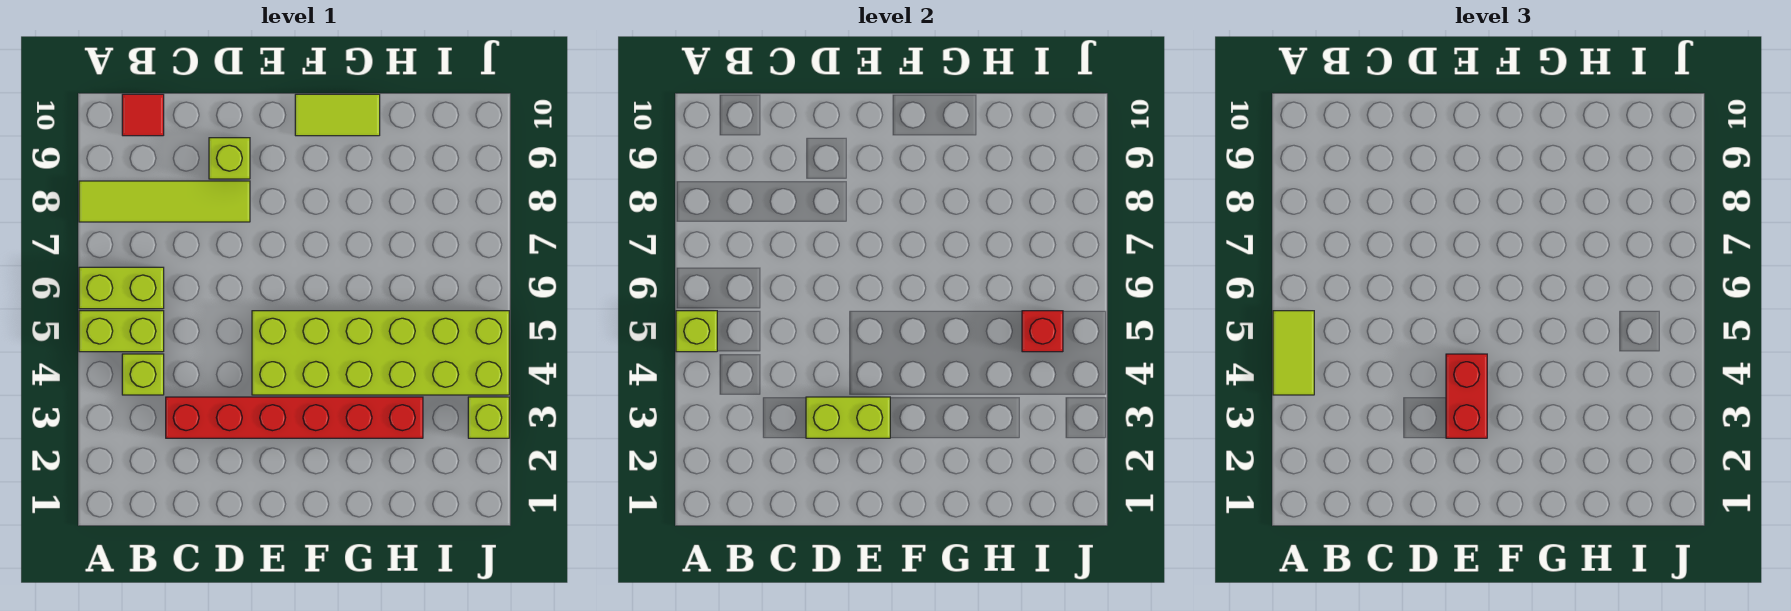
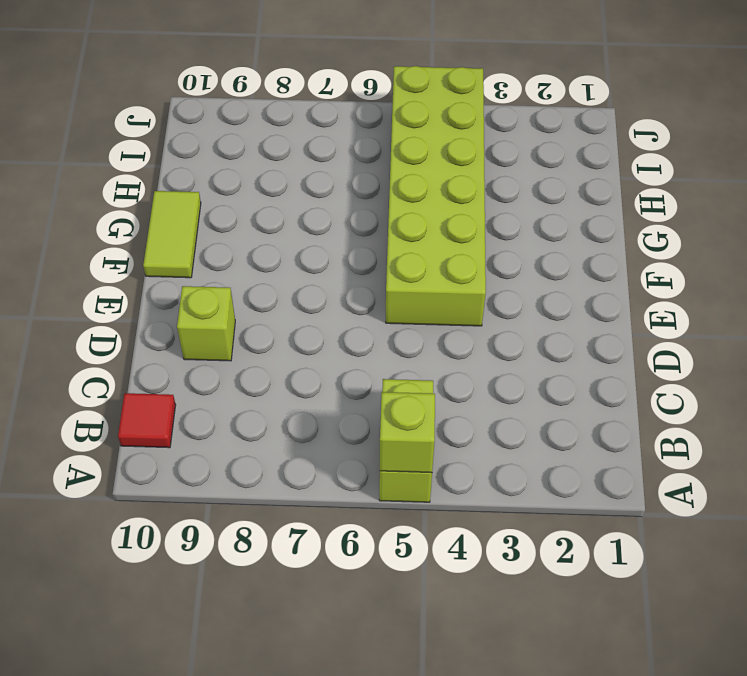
none -> lime 1x2 brick [79,267,164,309]
none -> lime 1x4 tile [79,181,250,222]
none -> lime 1x1 brick [122,354,164,395]

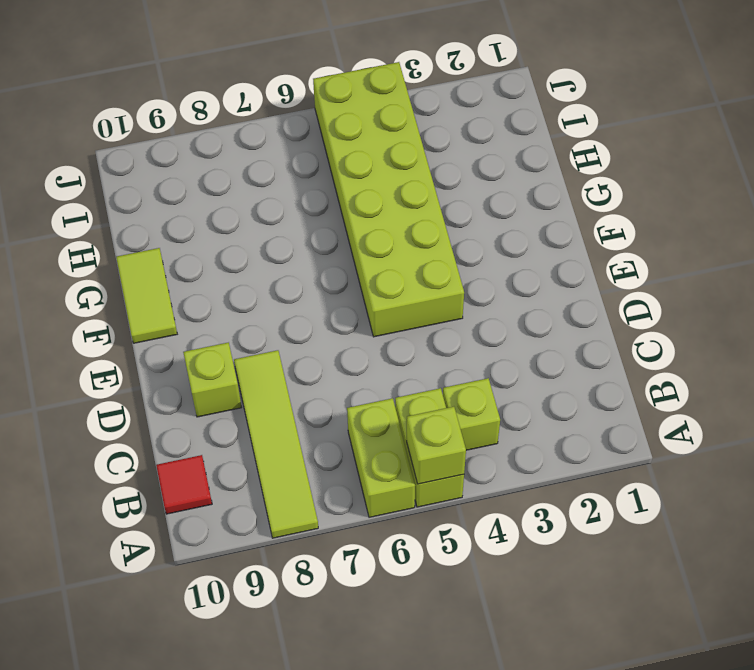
none -> red 1x6 brick [166,397,423,438]
none -> lime 1x1 brick [468,397,509,438]
none -> lime 1x2 brick [806,397,890,438]

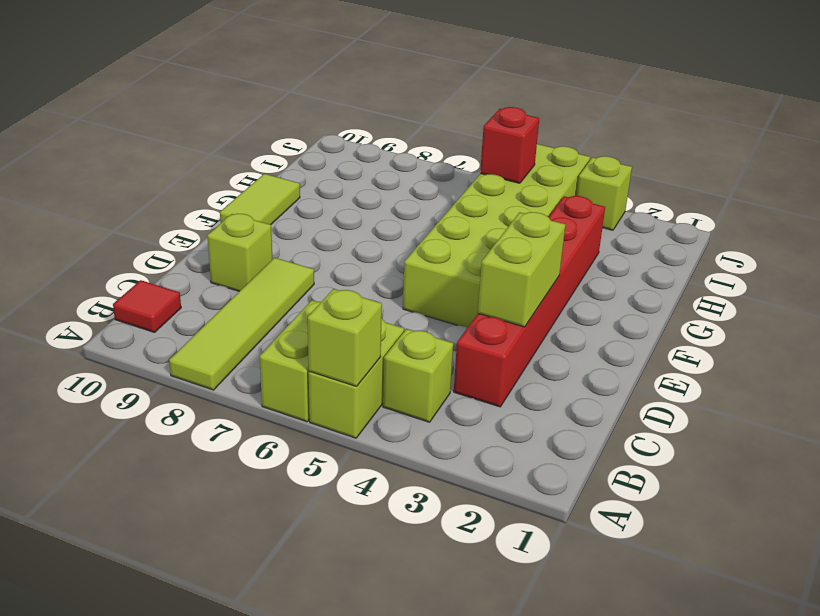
none -> lime 1x2 tile [1273,311,1314,395]
none -> red 1x2 brick [1446,354,1487,438]

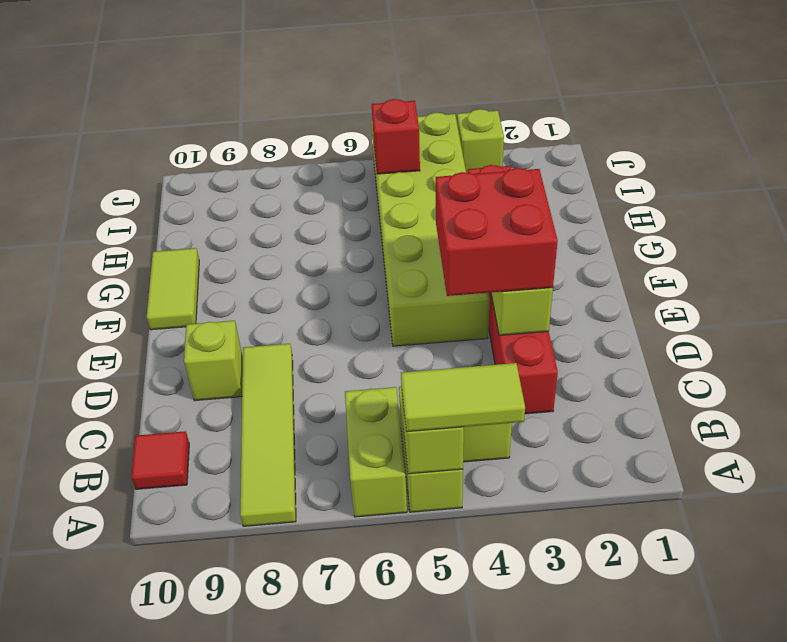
red 2x2 brick [436,168,558,296] -> red 1x2 brick [1446,354,1487,438]

